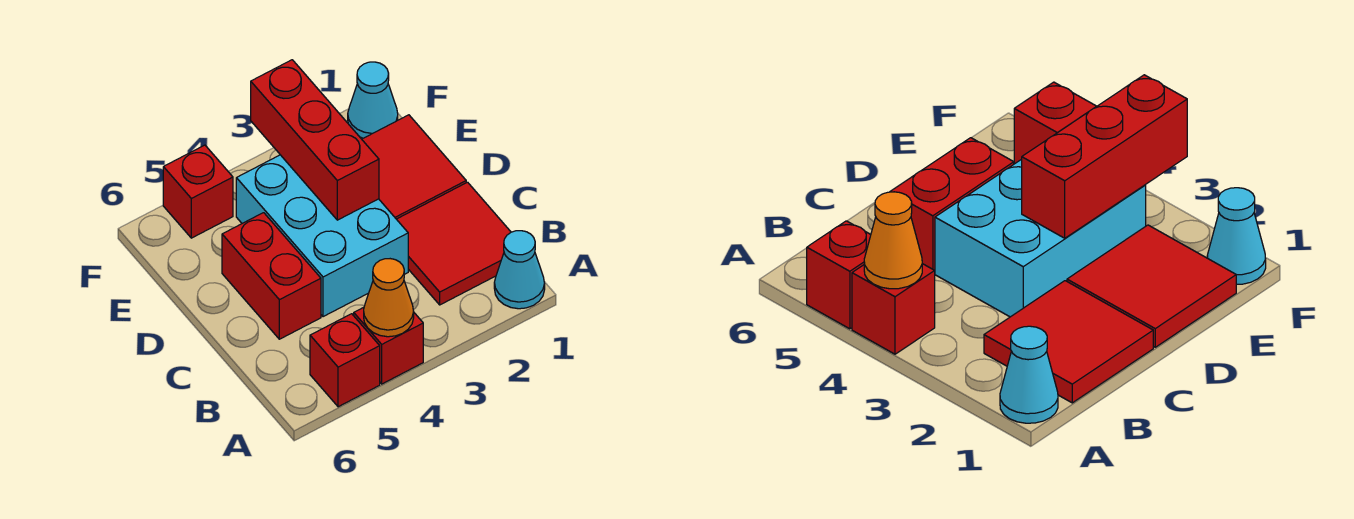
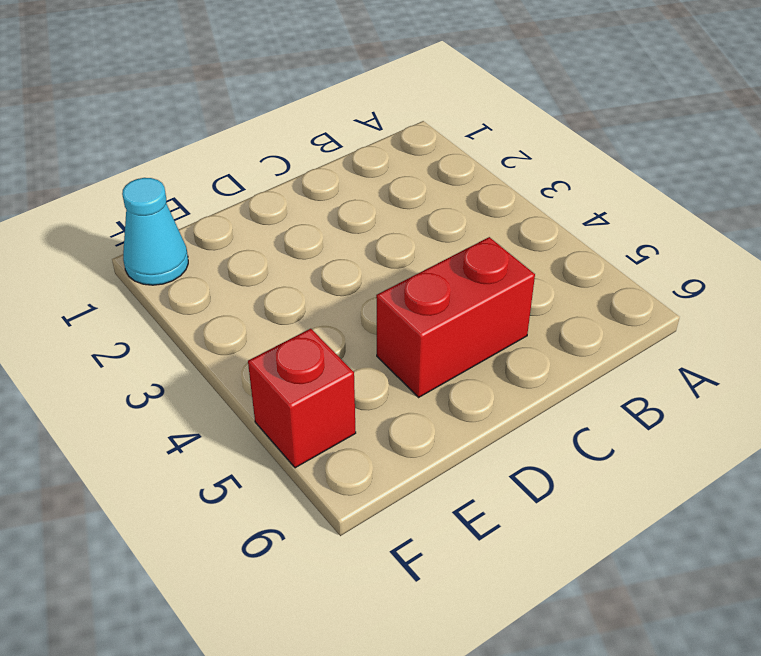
none -> cyan 1x1 cone [494,231,545,309]
none -> red 1x1 brick [354,307,423,384]

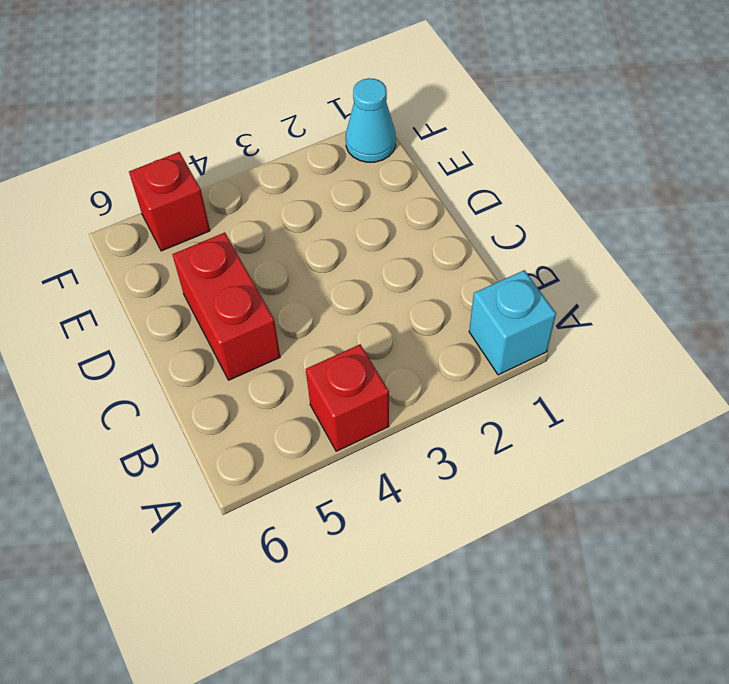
cyan 1x1 brick [469,270,556,375] -> cyan 1x1 cone [494,231,545,309]
none -> red 1x1 brick [310,314,380,407]
none -> red 2x2 tile [397,182,511,305]

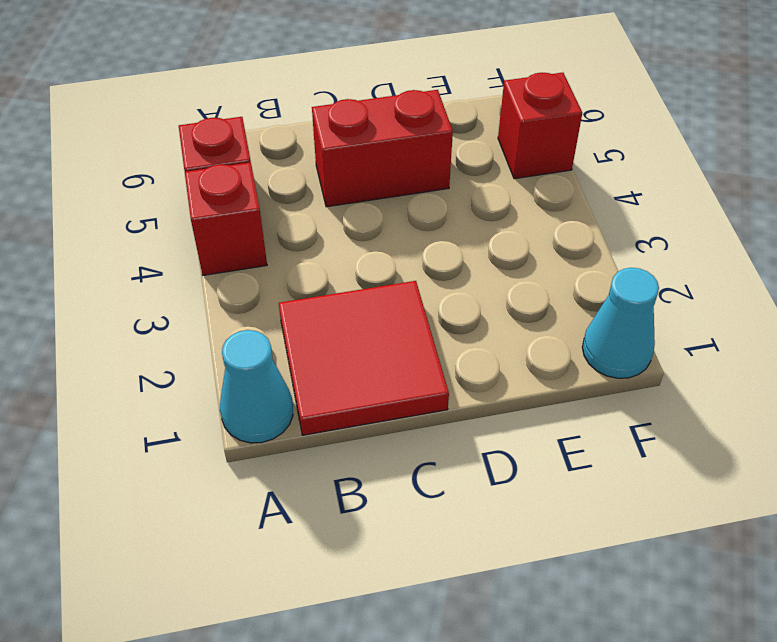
none -> cyan 2x3 brick [236,155,408,317]
none -> red 2x2 tile [362,115,466,219]

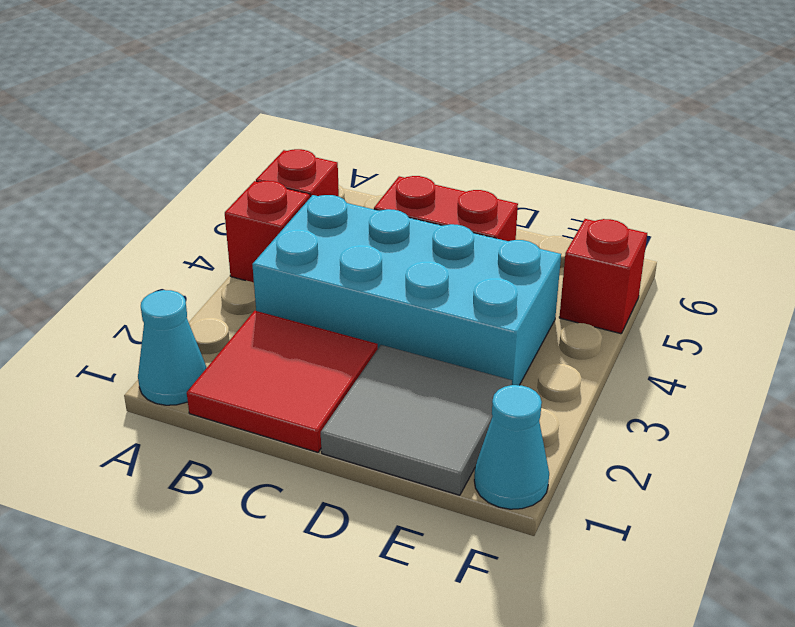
cyan 2x4 brick [252,195,561,385] -> cyan 2x3 brick [236,155,408,317]
grey 2x2 tile [321,345,512,495] -> red 2x2 tile [362,115,466,219]
none -> orange 1x1 cone [364,259,414,337]
none -> red 1x3 brick [251,60,379,220]

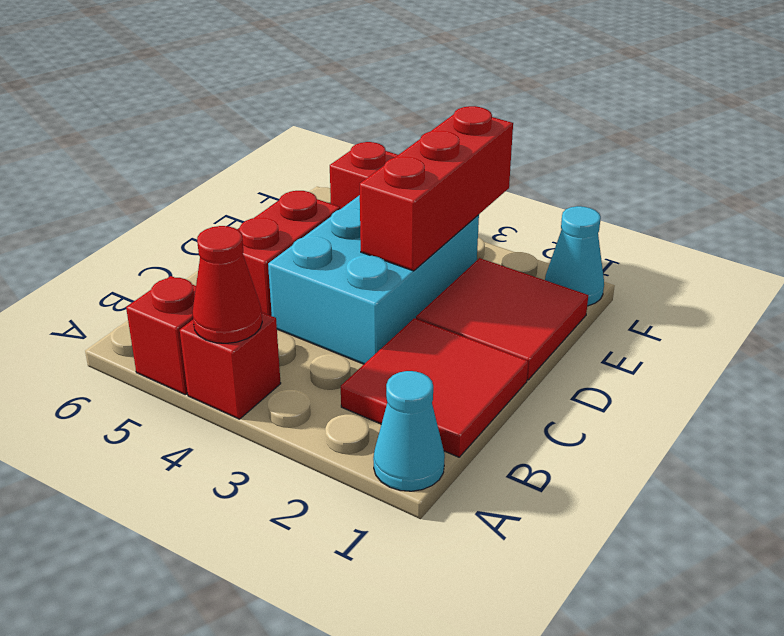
red 1x1 cone [192,226,262,343] -> orange 1x1 cone [364,259,414,337]

